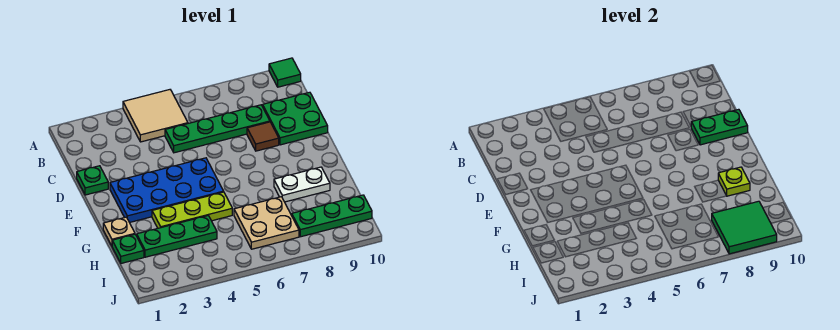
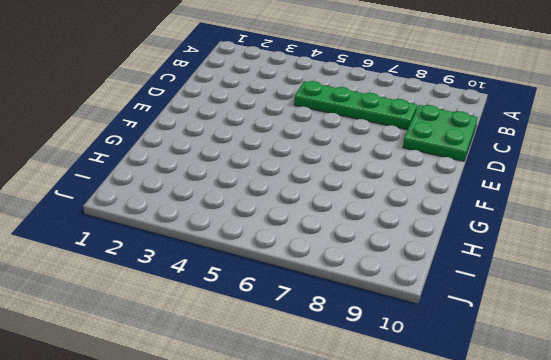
none -> tan 2x2 tile [123,90,188,142]
none -> green 1x1 tile [269,58,301,87]
none -> green 1x1 plate [77,166,108,195]

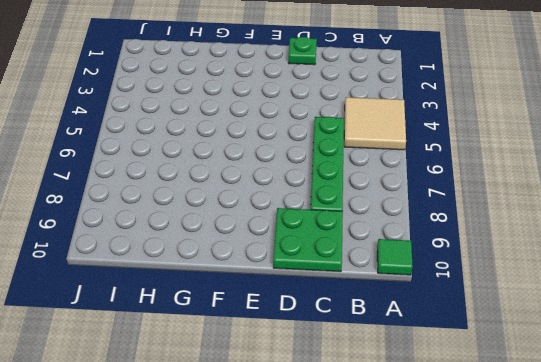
none -> brown 1x1 tile [247,122,279,151]
none -> blue 2x4 plate [110,158,224,222]
none -> tan 1x1 plate [103,217,135,246]

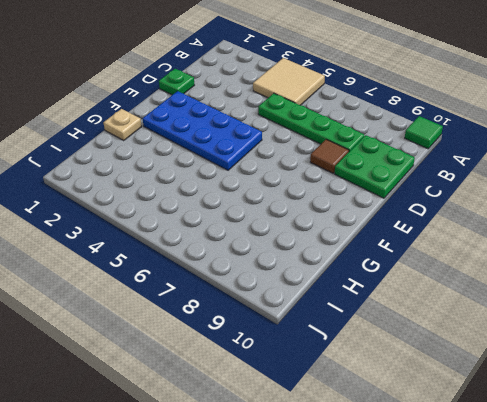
none -> lime 1x3 plate [152,192,232,228]
none -> white 1x2 plate [274,167,330,202]
none -> green 1x1 plate [112,234,144,263]

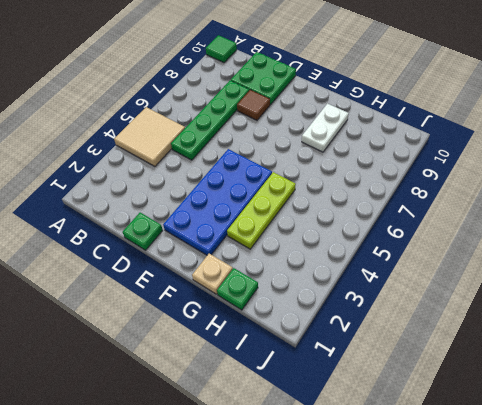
none -> green 1x3 plate [137,216,217,257]
none -> tan 2x2 plate [234,197,299,249]
none -> green 1x3 plate [292,195,372,237]

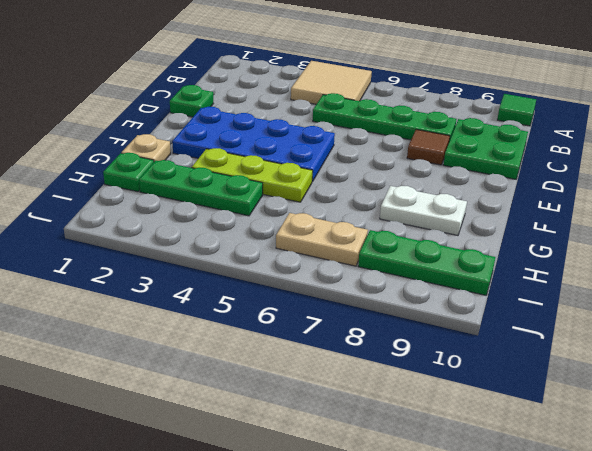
tan 1x2 plate [276,213,368,266] -> tan 2x2 plate [234,197,299,249]
none -> green 1x2 plate [691,109,748,145]
none -> lime 1x1 plate [718,167,750,196]
none -> green 2x2 tile [712,201,777,254]

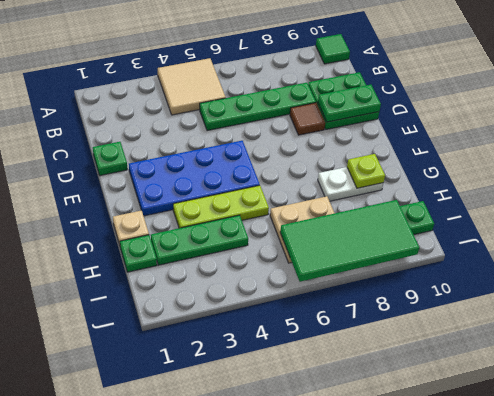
green 2x4 tile [280,200,419,282] -> green 2x2 tile [712,201,777,254]

